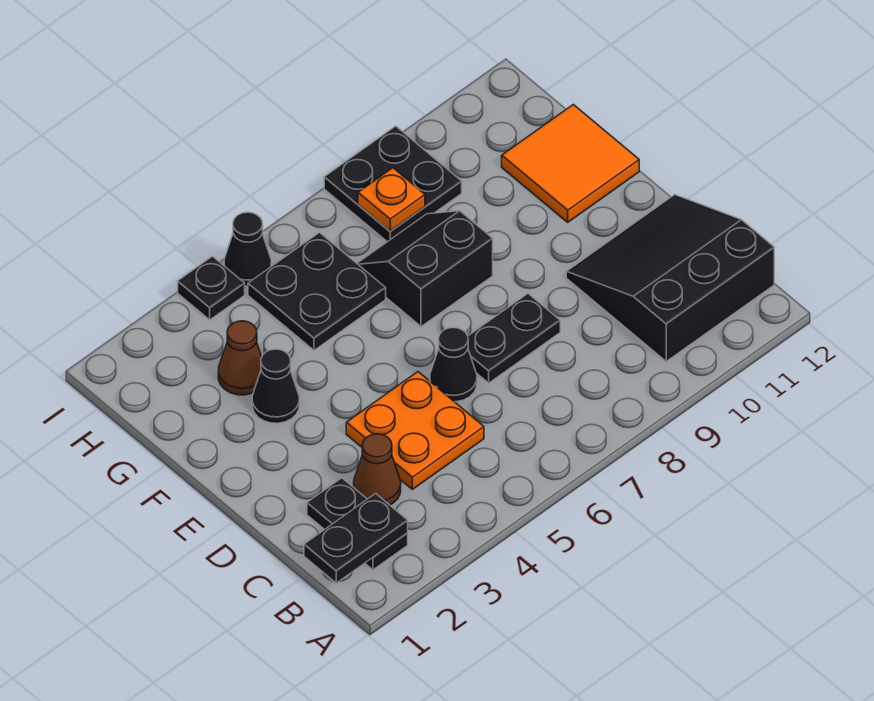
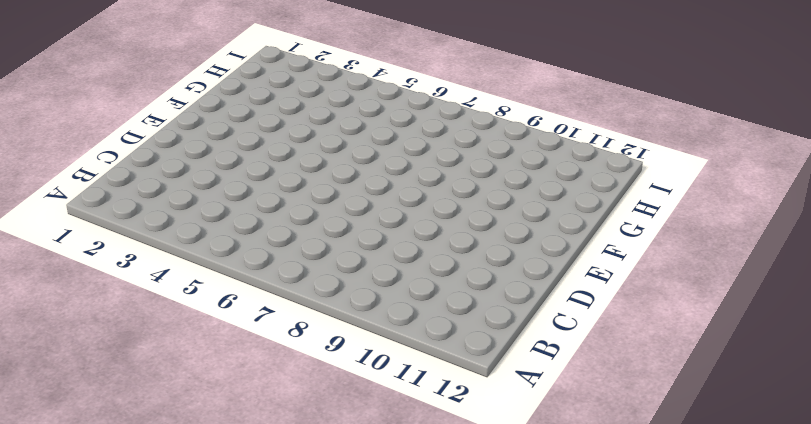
none -> black 1x2 plate [307,478,408,570]
none -> black 3x3 slope [566,195,774,361]
none -> brown 1x1 cone [354,434,401,505]

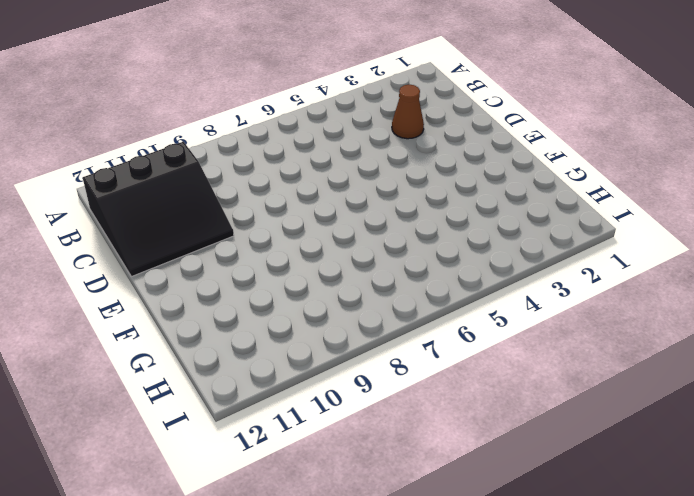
none -> black 1x2 plate [307,478,408,570]
none -> orange 2x2 plate [346,372,484,489]
none -> black 1x1 cone [430,328,477,402]

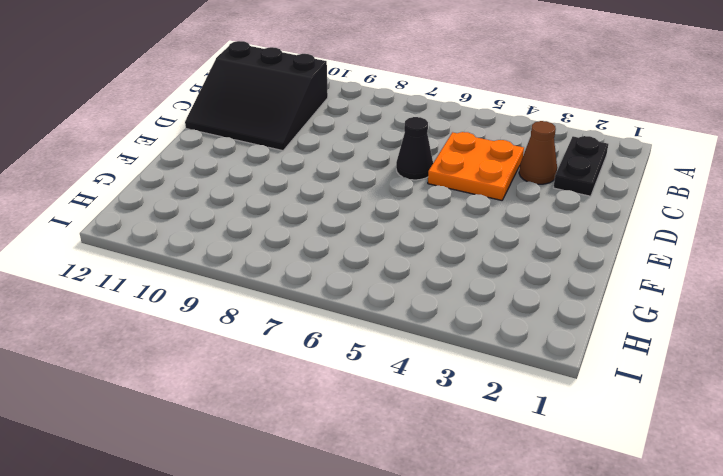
none -> black 1x2 plate [468,294,560,383]
none -> black 1x1 cone [252,349,299,423]
none -> black 2x2 slope [357,211,493,327]

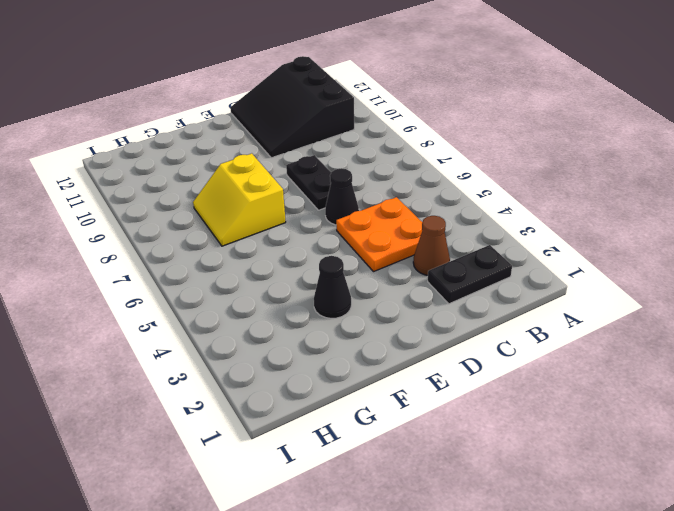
yellow 2x2 slope [193,153,286,246] -> black 2x2 slope [357,211,493,327]
none -> orange 2x2 tile [502,105,639,222]
none -> brown 1x1 cone [218,321,262,395]
none -> black 2x2 plate [248,233,386,350]

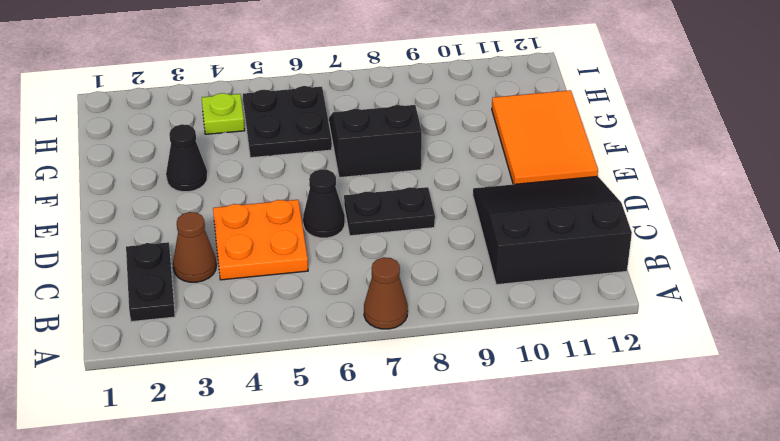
brown 1x1 cone [364,257,408,329] -> brown 1x1 cone moved to [218,321,262,395]
orange 2x3 tile [492,90,598,184] -> orange 2x2 tile [502,105,639,222]
lime 1x1 plate [202,93,245,134] -> none
none -> black 2x2 plate [324,126,462,242]
none -> black 1x1 plate [178,256,245,320]
none -> black 1x1 cone [224,212,271,286]

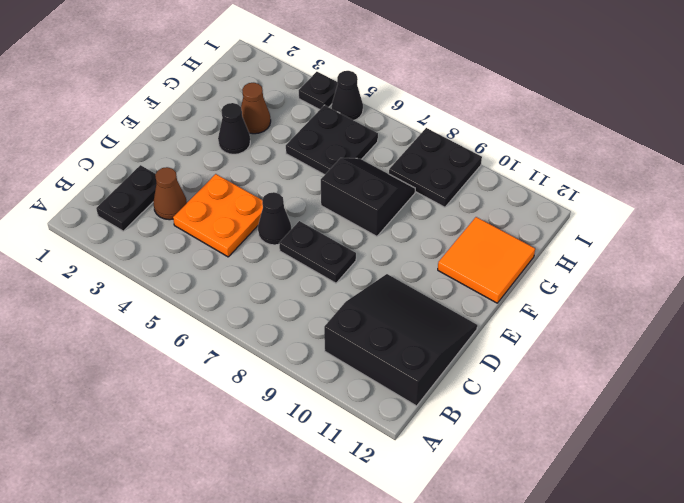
none -> black 1x2 plate [304,493,408,583]
none -> orange 1x1 plate [358,168,425,231]

